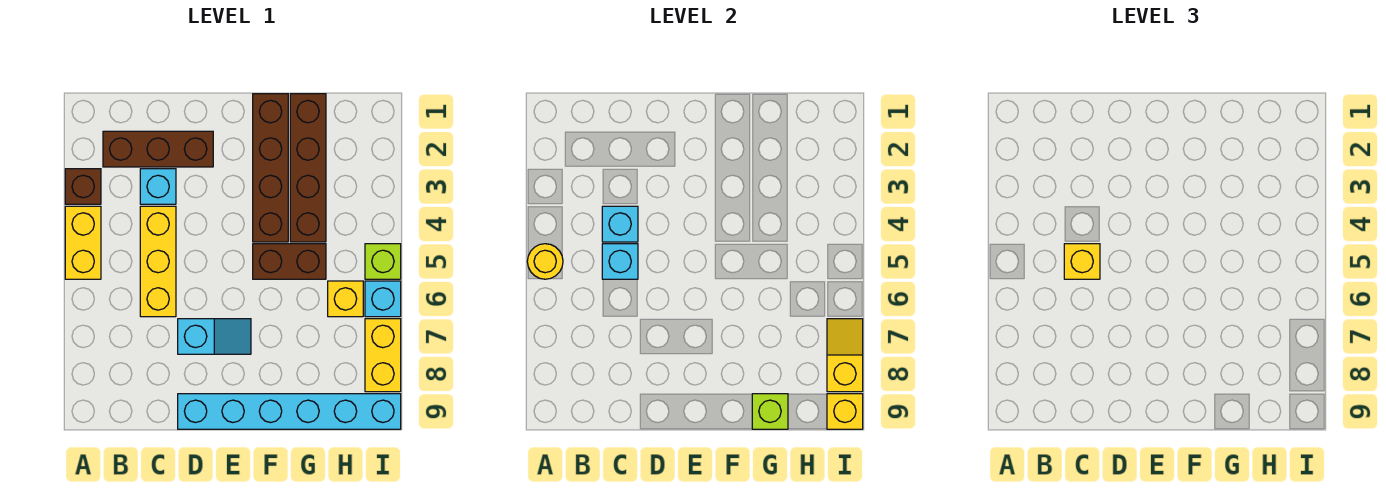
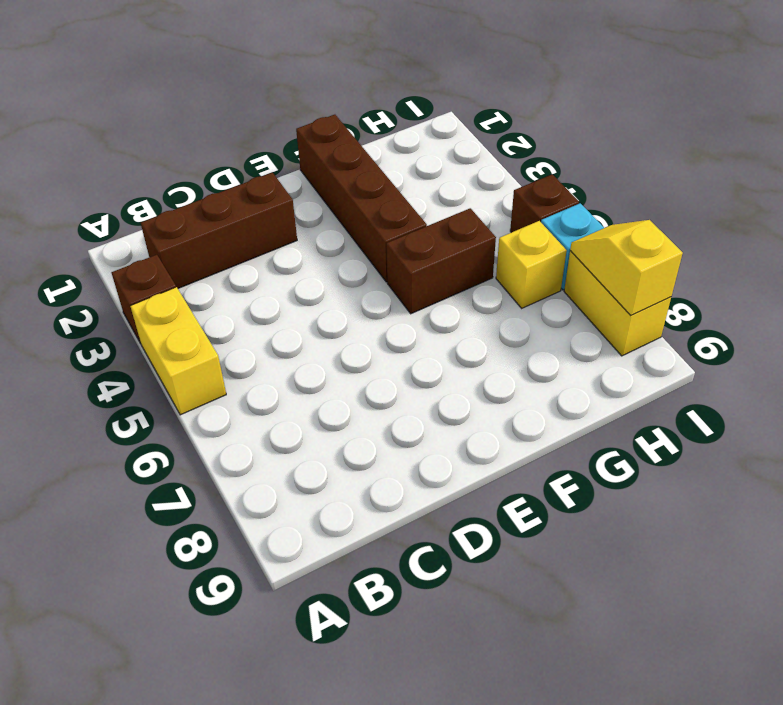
brown 1x1 brick [510,174,579,233] -> lime 1x1 brick [365,244,401,279]
none -> cyan 1x1 brick [140,169,176,204]
none -> yellow 1x3 brick [140,206,176,317]
none -> cyan 1x2 slope [178,319,251,354]

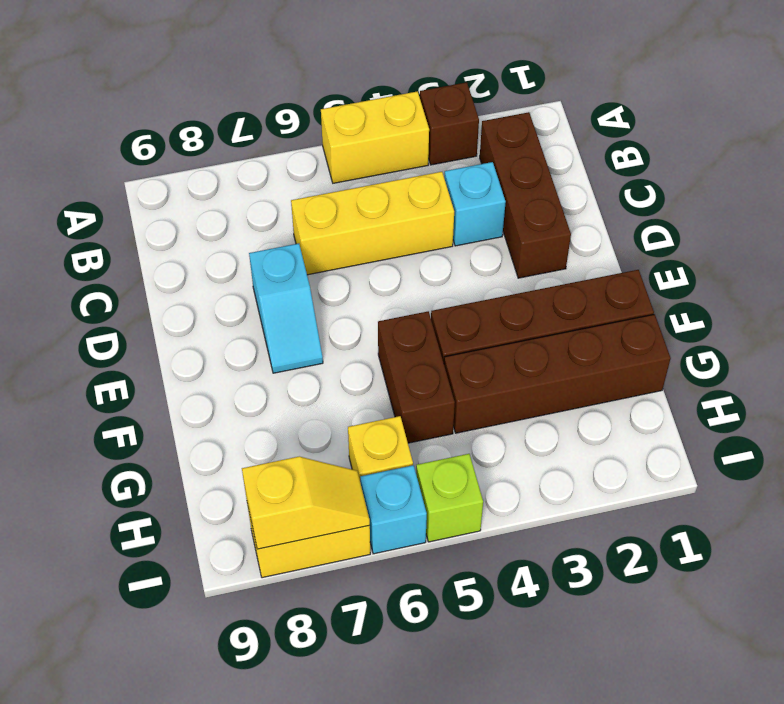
none -> cyan 1x6 brick [178,394,401,429]
none -> yellow 1x1 round brick [527,244,563,279]
none -> cyan 1x1 brick [602,206,638,242]

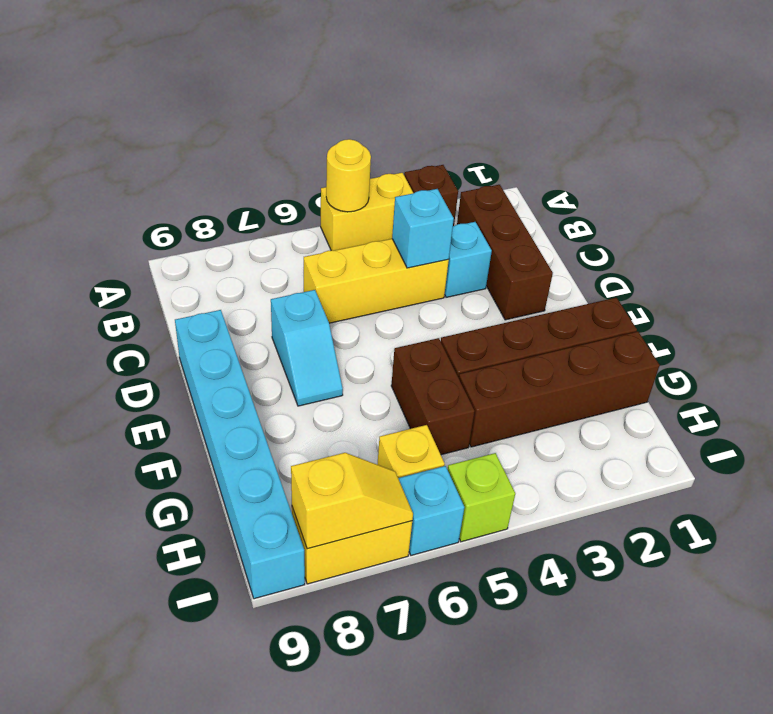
none -> cyan 1x1 brick [602,244,638,279]
none -> lime 1x1 brick [752,394,788,429]
none -> yellow 1x1 brick [827,394,863,429]

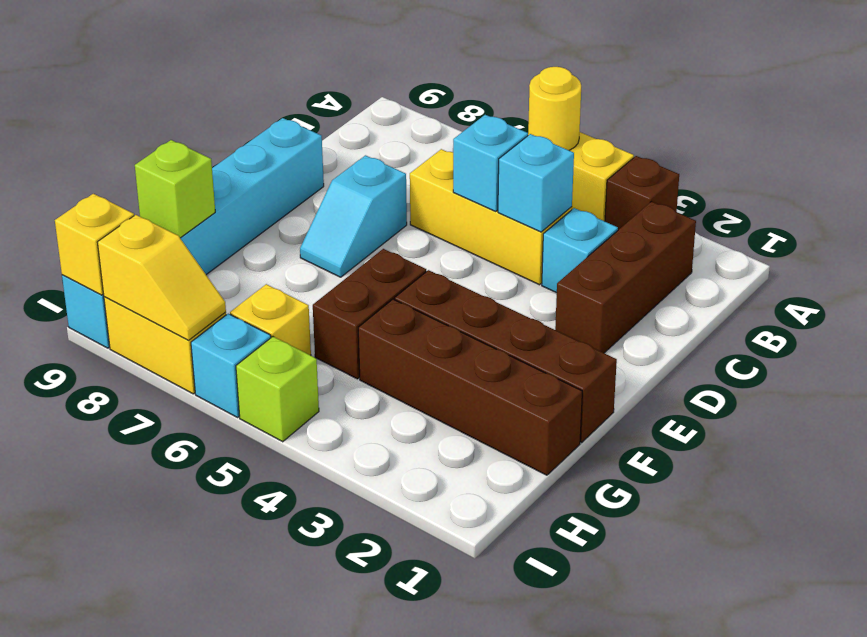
none -> yellow 1x1 brick [1064,244,1100,279]

